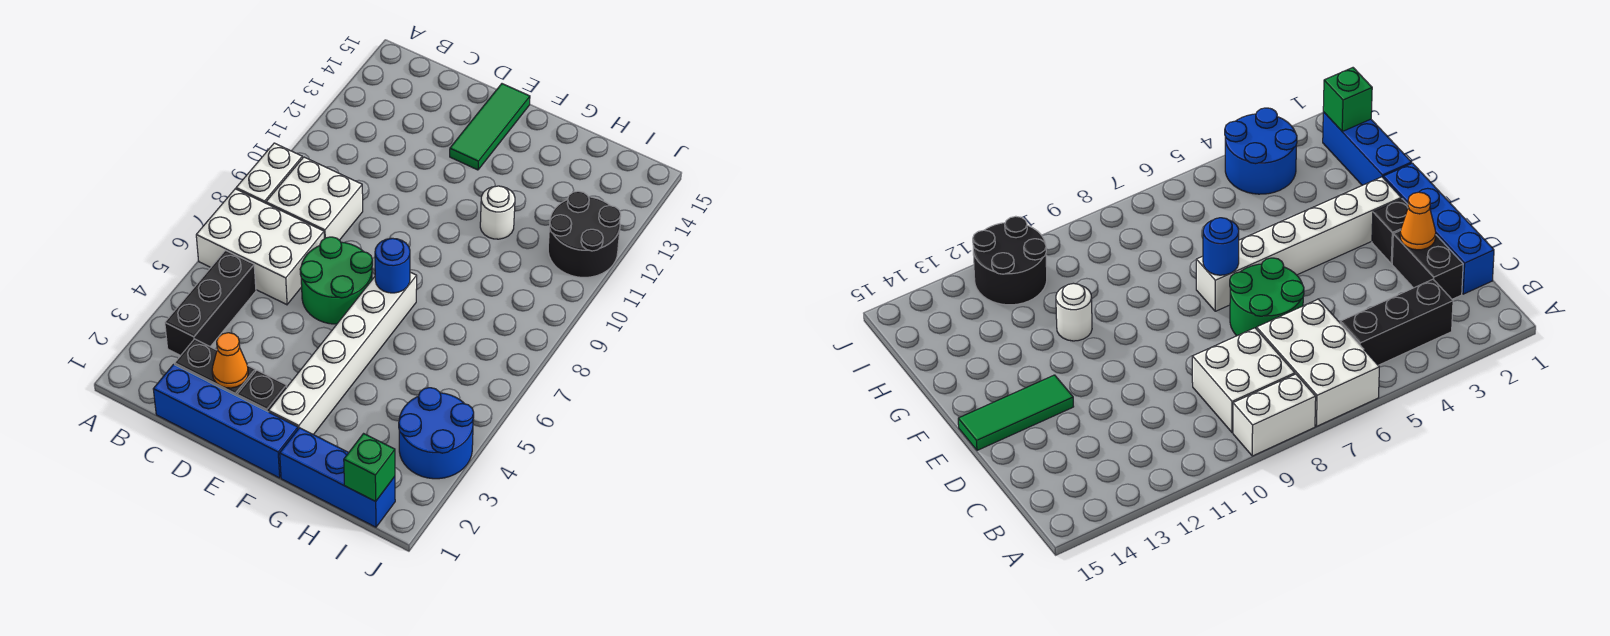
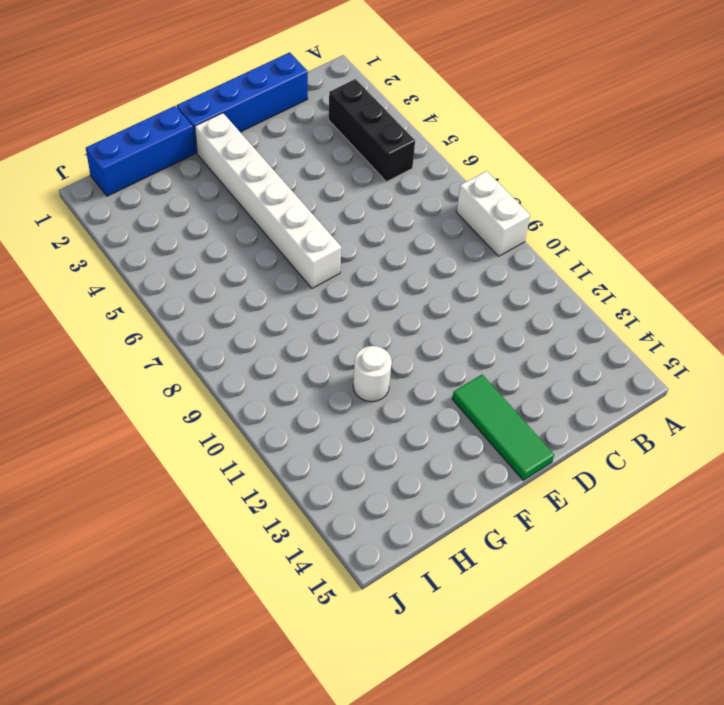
none -> white 2x3 brick [196,189,324,305]
none -> white 2x2 brick [266,157,363,240]
none -> black 1x2 brick [175,339,255,396]

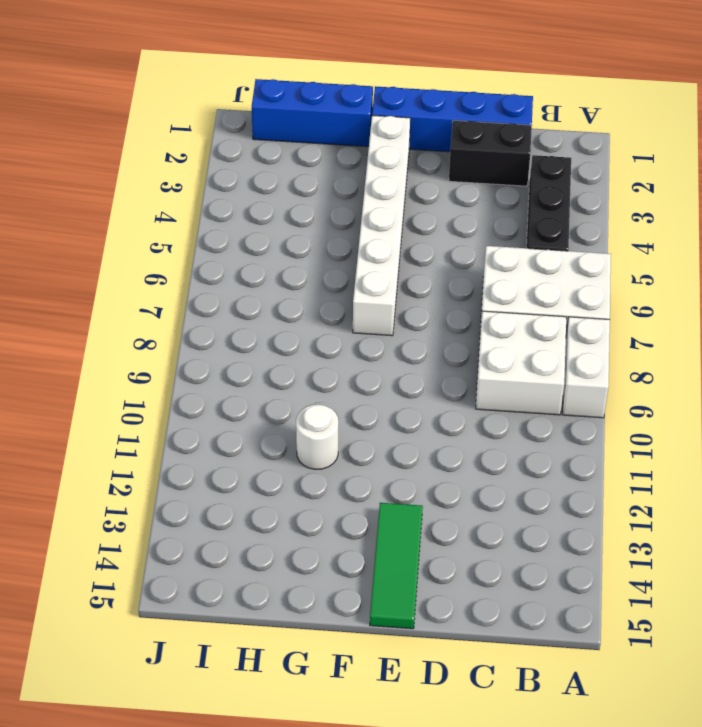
none -> green 2x2 round brick [300,237,373,324]
none -> black 1x1 brick [237,370,287,412]
none -> blue 2x2 round brick [399,388,474,479]

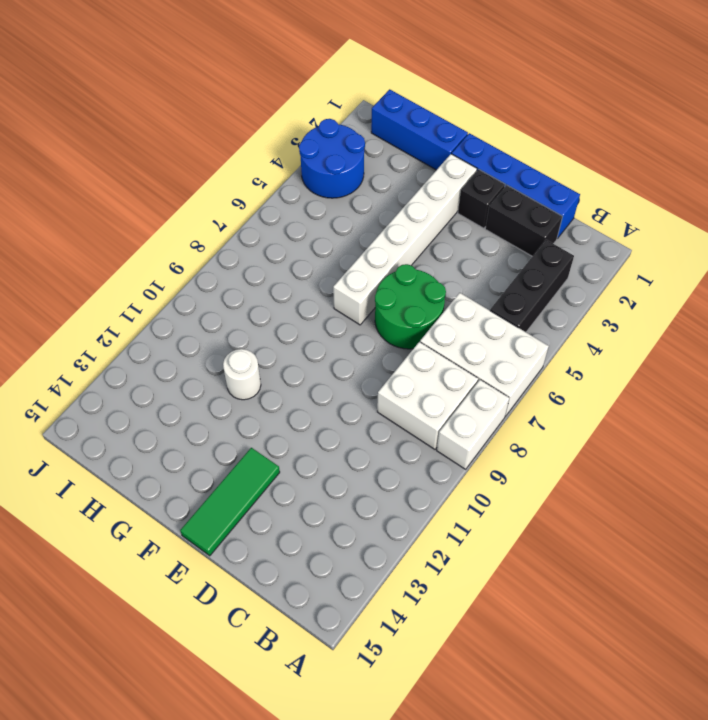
none -> black 2x2 round brick [548,191,621,277]
none -> orange 1x1 cone [212,333,248,388]
none -> blue 1x1 round brick [375,238,410,293]

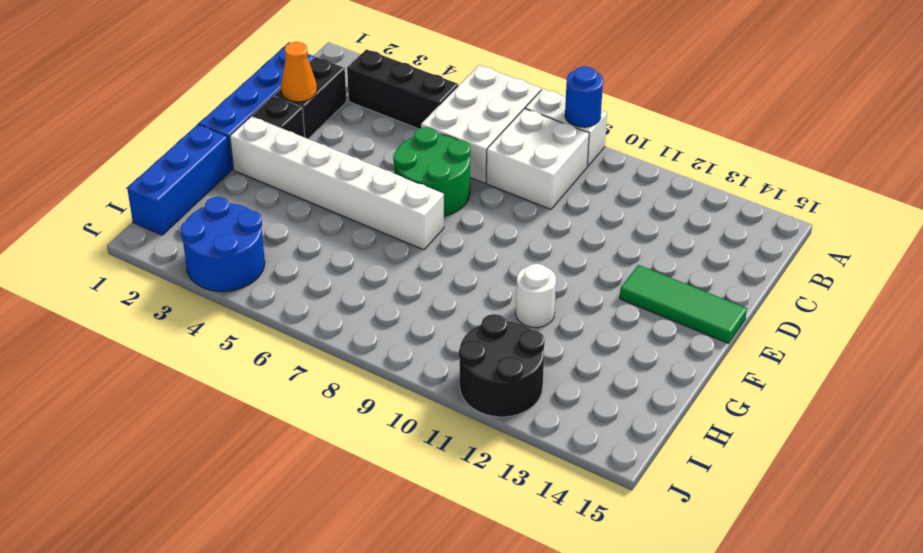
blue 1x1 round brick [565,66,603,127] -> blue 1x1 round brick moved to [375,238,410,293]
none -> green 1x1 brick [344,434,395,501]

